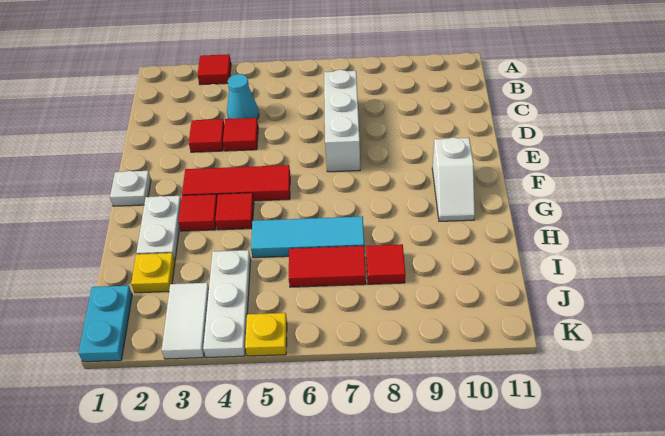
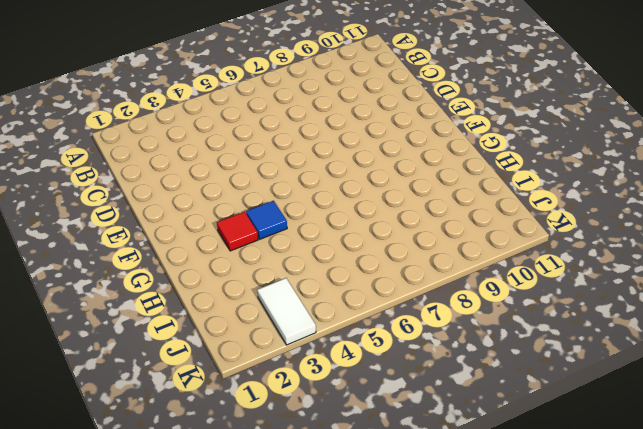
blue 1x1 tile [246,201,287,239] -> red 1x1 tile [215,193,254,230]
none -> red 1x1 tile [198,54,231,85]
none -> cyan 1x1 cone [227,74,259,119]
none -> white 1x3 brick [324,70,360,172]

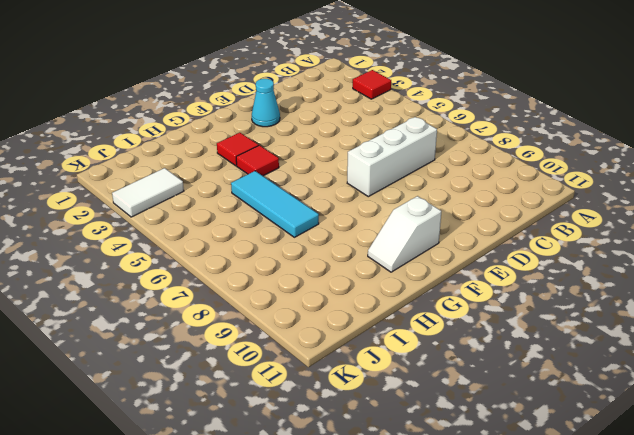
cyan 1x1 cone [252,79,280,127] -> cyan 1x1 cone moved to [227,74,259,119]
none -> red 1x1 tile [189,119,224,152]
none -> red 1x1 tile [223,118,258,151]
none -> white 1x1 plate [110,171,151,206]

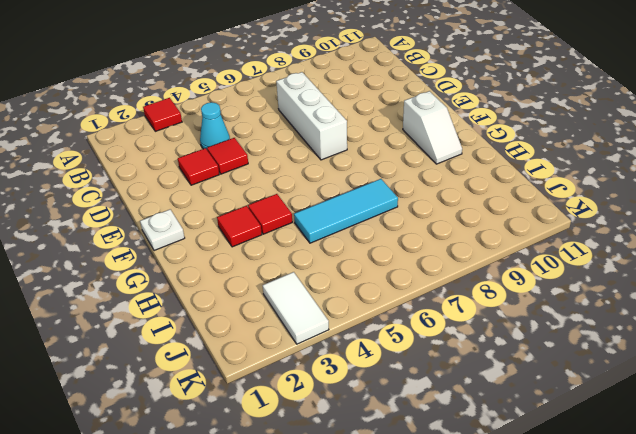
none -> red 1x3 tile [182,165,290,201]
none -> white 1x2 plate [136,196,181,260]
none -> yellow 1x1 plate [131,253,175,293]

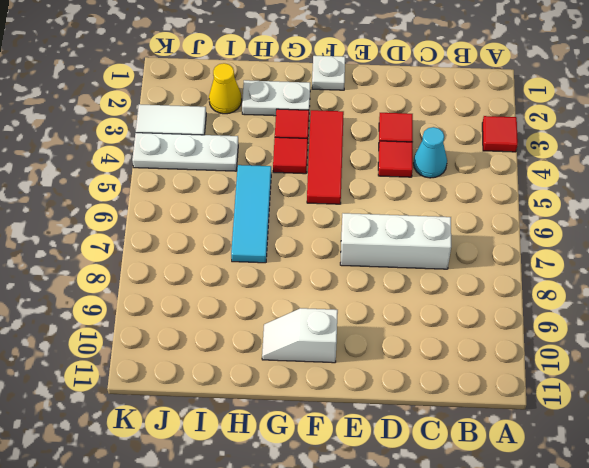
yellow 1x1 cone [209,63,242,114] -> yellow 1x1 plate [131,253,175,293]
none -> red 1x2 tile [289,246,366,287]
none -> red 1x1 tile [366,244,405,284]
none -> cyan 1x2 plate [78,286,132,362]

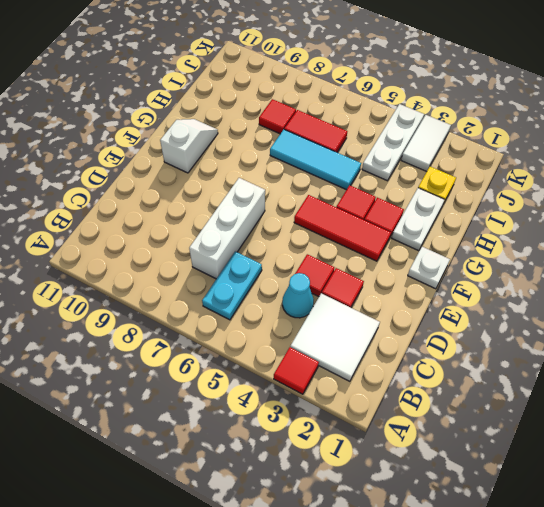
white 2x2 tile [290,293,380,381] -> none
cyan 1x2 plate [202,252,262,320] -> cyan 1x2 plate moved to [78,286,132,362]
none -> yellow 1x1 plate [245,313,287,356]

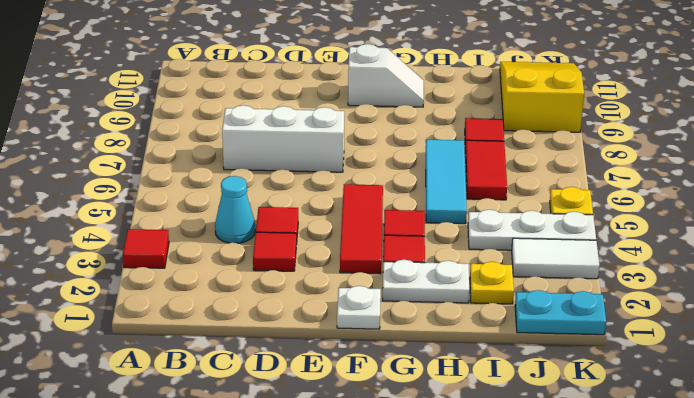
yellow 2x3 slope [500,62,584,132] -> none

